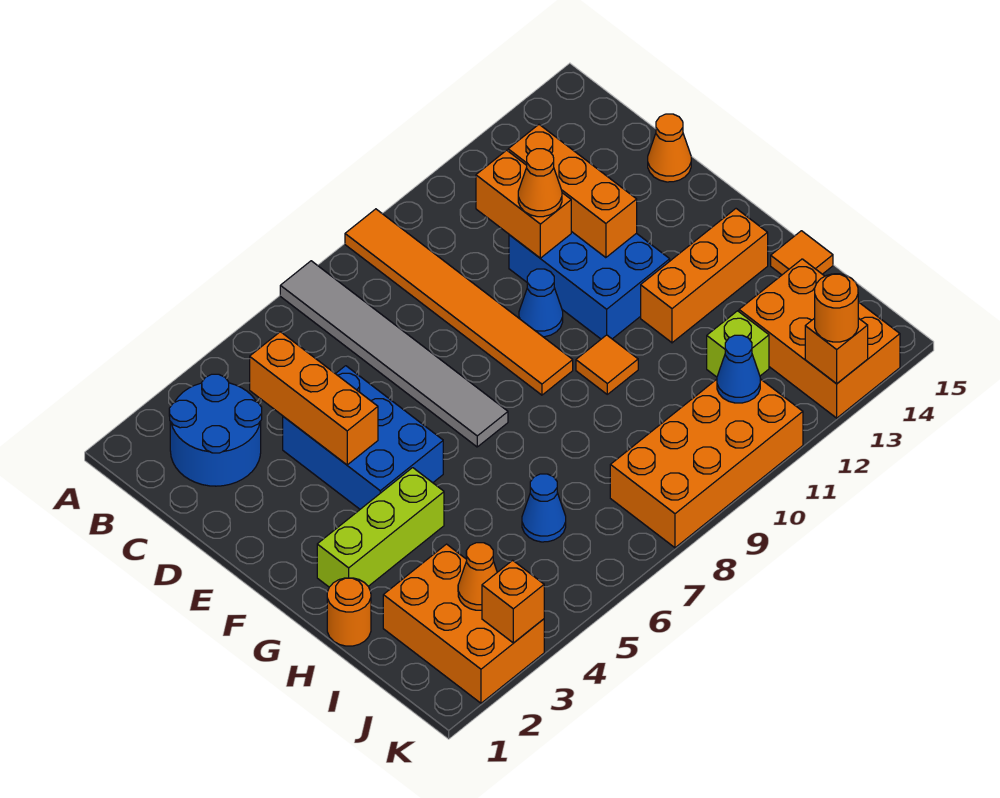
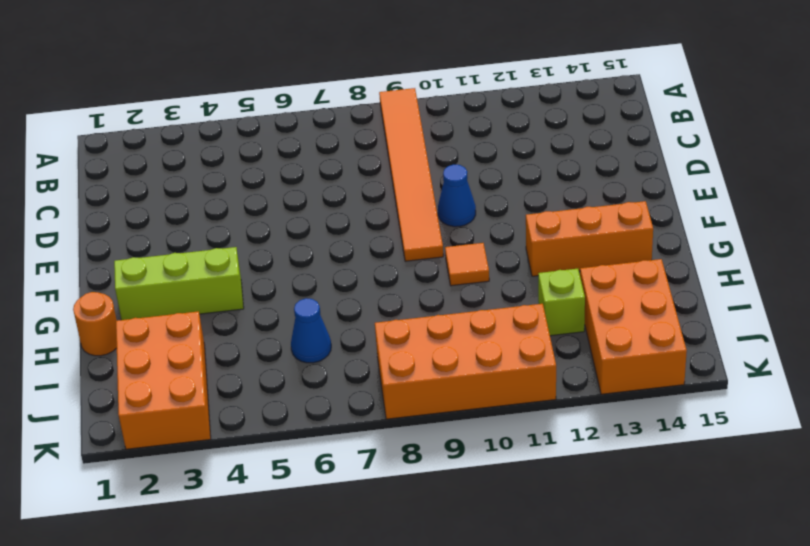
none -> grey 1x6 tile [280,261,508,447]
none -> blue 2x2 round brick [169,374,262,486]
none -> blue 2x3 brick [283,366,443,509]

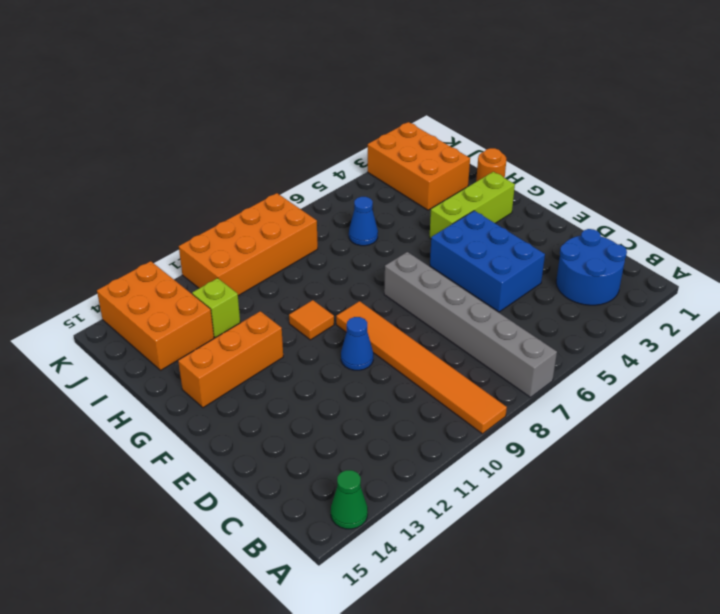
grey 1x6 brick [384,252,557,397] -> grey 1x6 tile [280,261,508,447]
green 1x1 cone [331,470,368,529] -> none
none -> blue 2x3 brick [509,231,670,339]
none -> orange 1x1 cone [648,114,691,182]
none -> orange 1x1 tile [771,231,833,275]

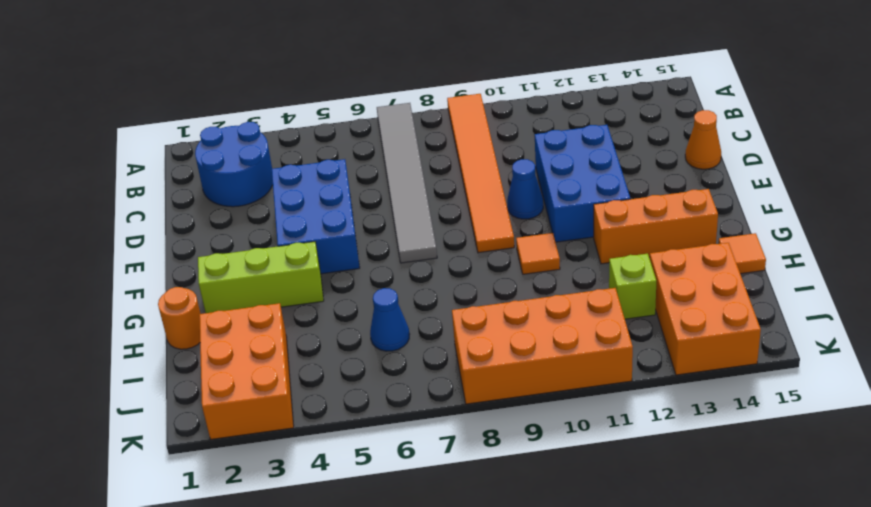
none -> orange 1x3 brick [250,332,378,465]
none -> orange 1x2 brick [476,150,571,258]
none -> orange 1x3 brick [508,125,637,258]

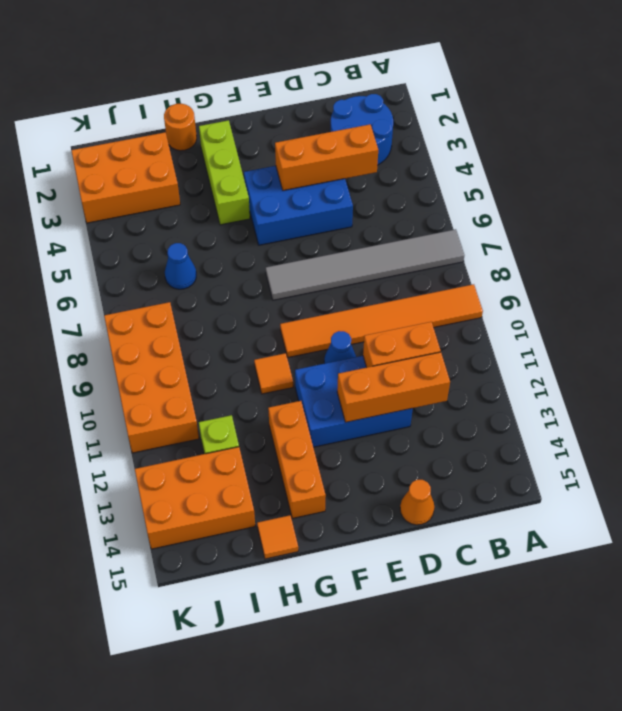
none -> orange 1x1 cone [458,543,497,610]
none -> blue 1x1 cone [717,335,760,403]
none -> orange 1x1 brick [482,560,544,643]

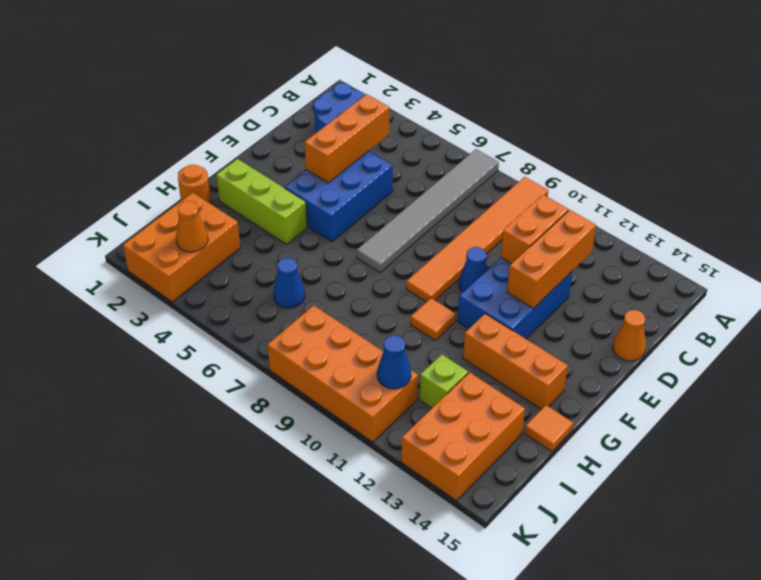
none -> orange 1x1 brick [482,560,544,643]
none -> orange 1x1 brick [805,318,868,384]
none -> orange 1x1 cone [518,149,562,217]

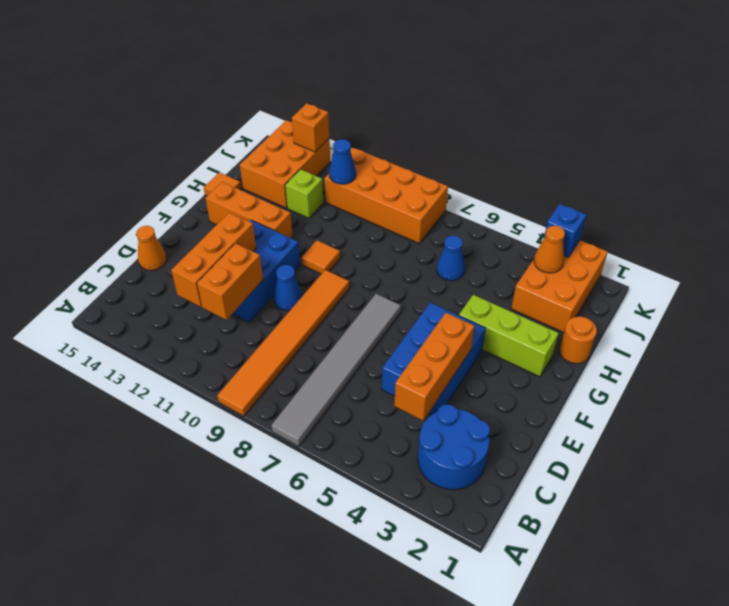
blue 1x1 brick [544,204,586,257] -> orange 1x1 brick [482,560,544,643]
none -> orange 1x1 cone [518,149,562,217]
none -> orange 1x1 round brick [815,274,858,342]

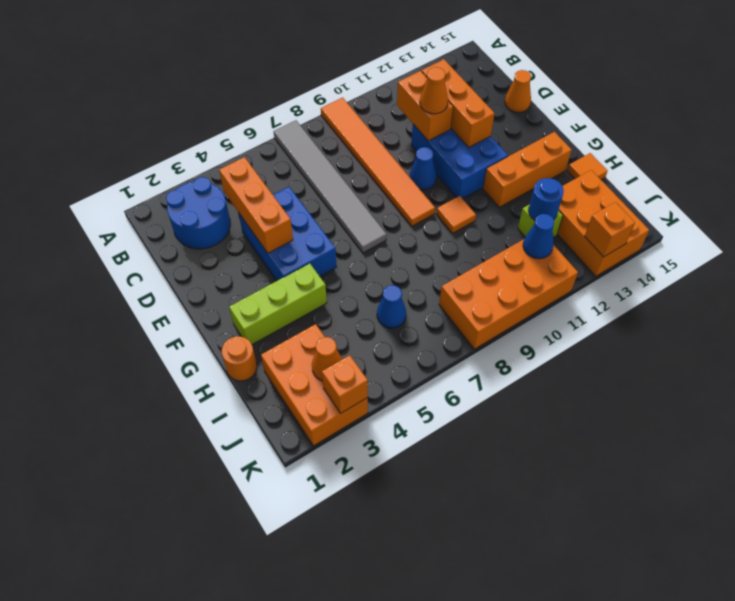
blue 1x1 round brick [528,178,564,220] -> none
none -> orange 1x1 round brick [815,274,858,342]

